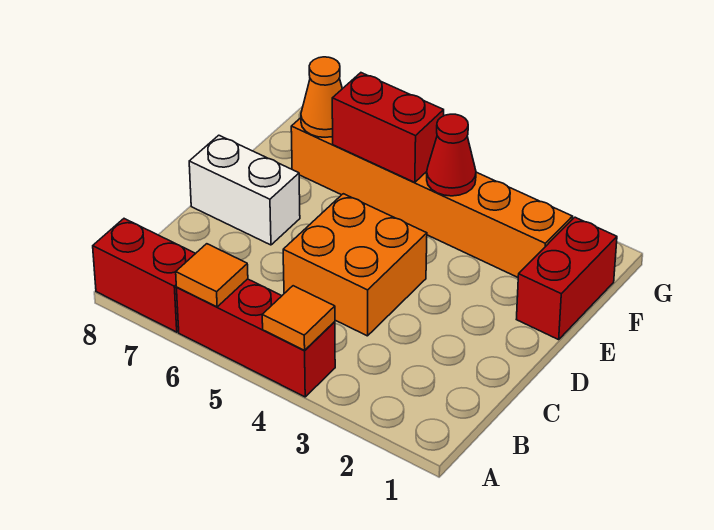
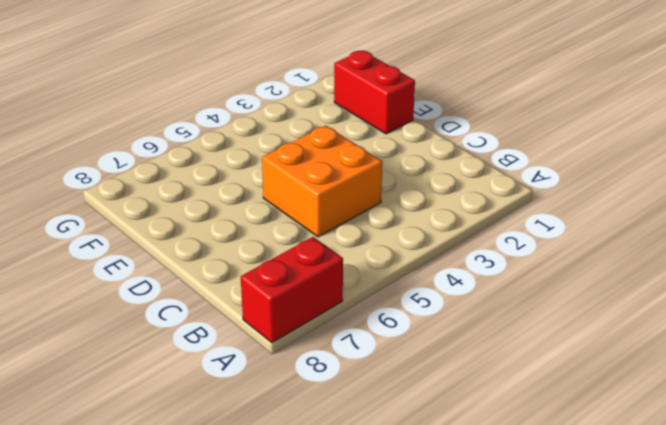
none -> red 1x3 brick [177,279,335,397]
none -> white 1x2 brick [189,135,300,245]

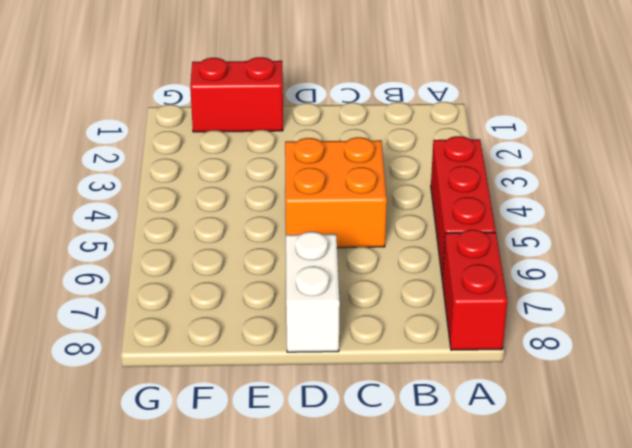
none -> orange 1x6 brick [291,118,573,277]
none -> orange 1x1 tile [262,286,335,350]

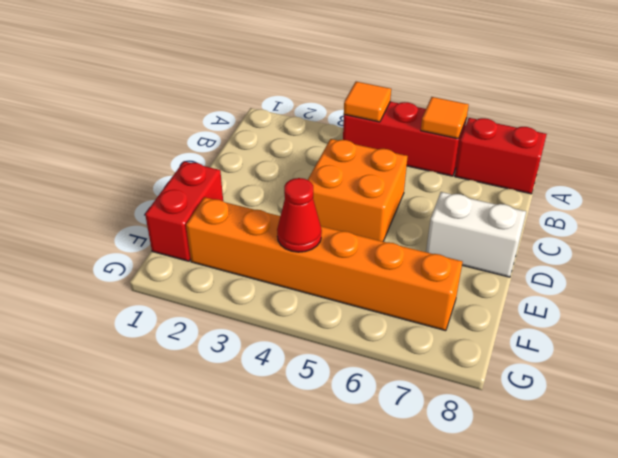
none -> red 1x2 brick [332,73,444,182]
none -> orange 1x1 cone [301,57,342,137]

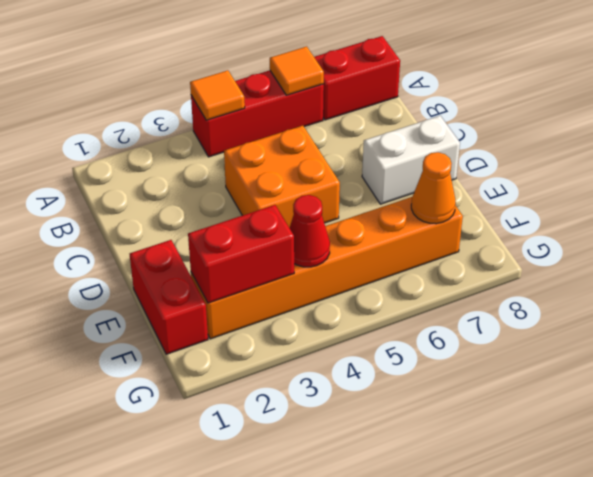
red 1x2 brick [188,205,294,303] -> red 1x2 brick moved to [332,73,444,182]

